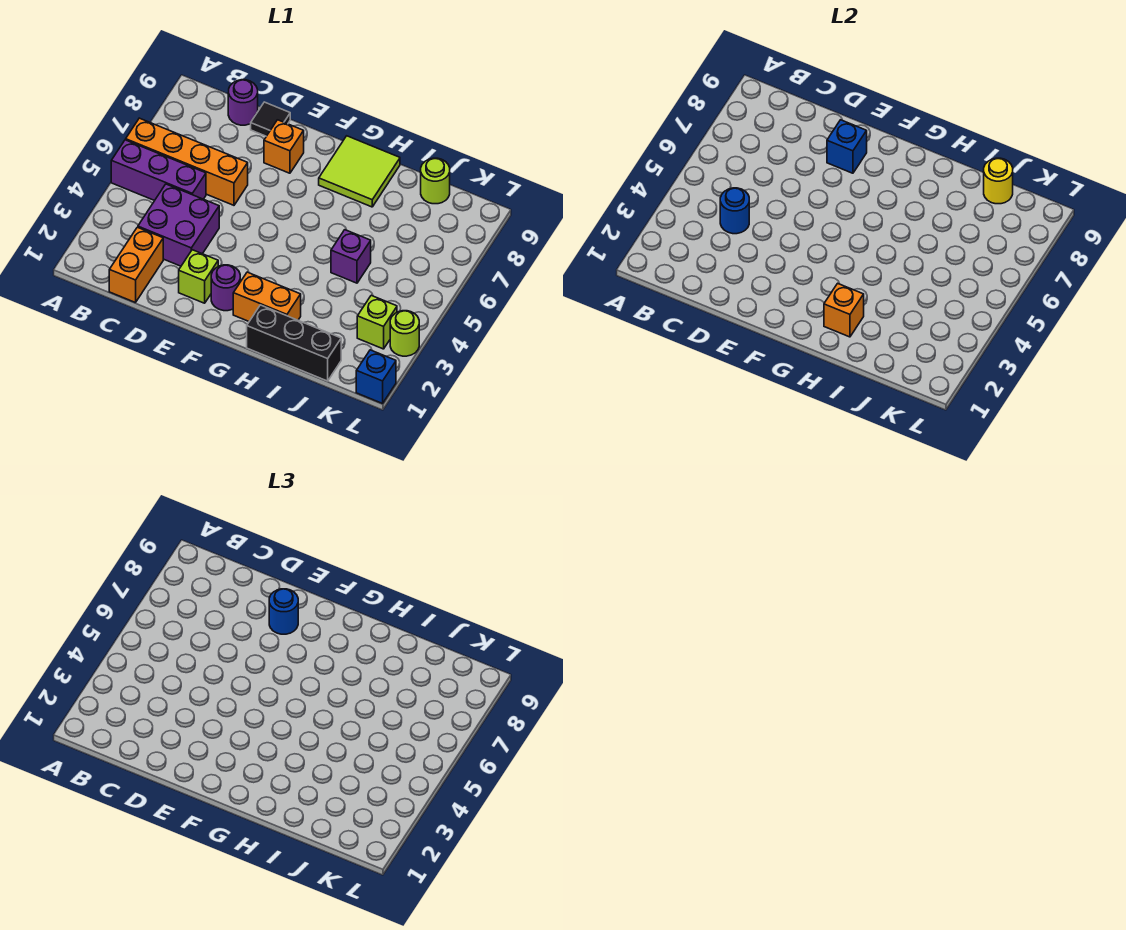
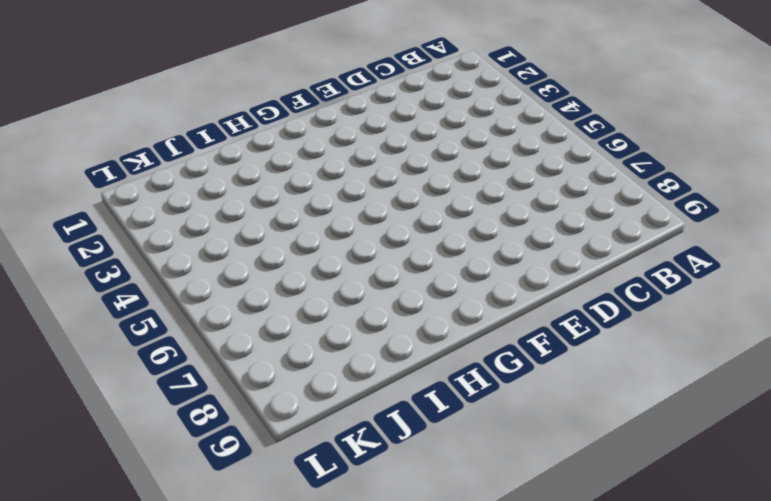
none -> purple 1x3 brick [111,140,206,201]
none -> orange 1x4 brick [126,118,248,205]
none -> orange 1x2 brick [109,227,163,303]

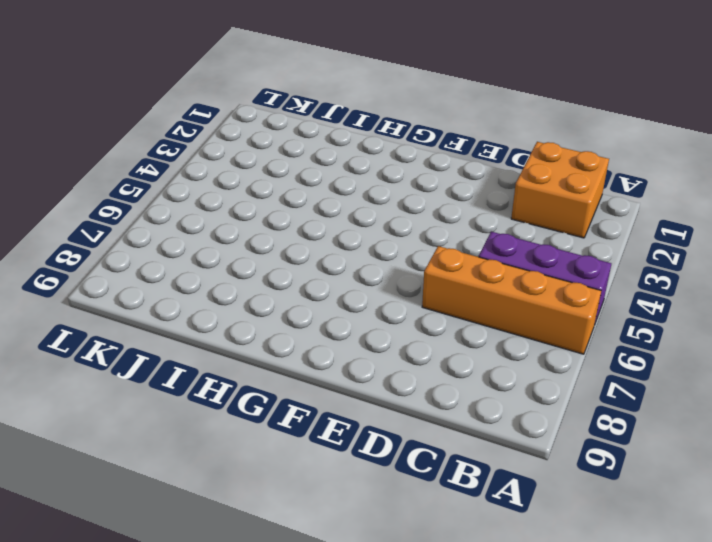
orange 2x2 brick [511,142,609,238] -> orange 1x2 brick [109,227,163,303]
none -> purple 2x2 brick [138,184,219,266]
none -> purple 1x1 round brick [228,80,258,125]
none -> black 1x1 tile [251,102,290,136]

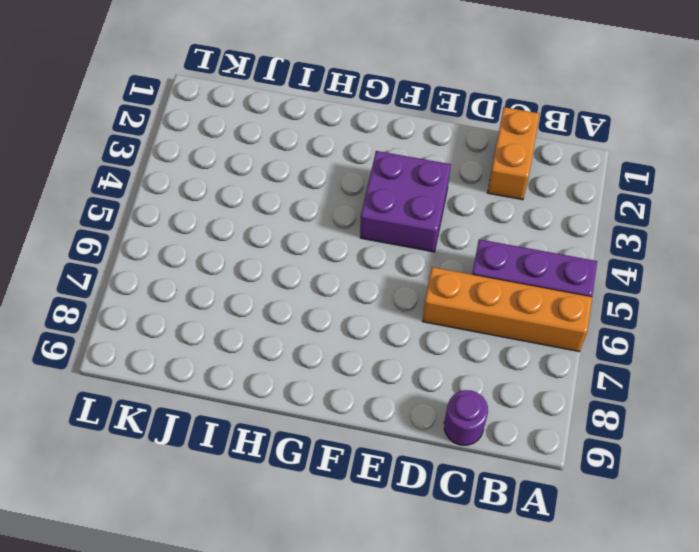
purple 2x2 brick [360,151,451,252] -> purple 2x2 brick moved to [138,184,219,266]
none -> black 1x1 tile [251,102,290,136]
none -> lime 1x1 brick [179,250,218,303]
none -> orange 1x1 brick [264,120,304,173]

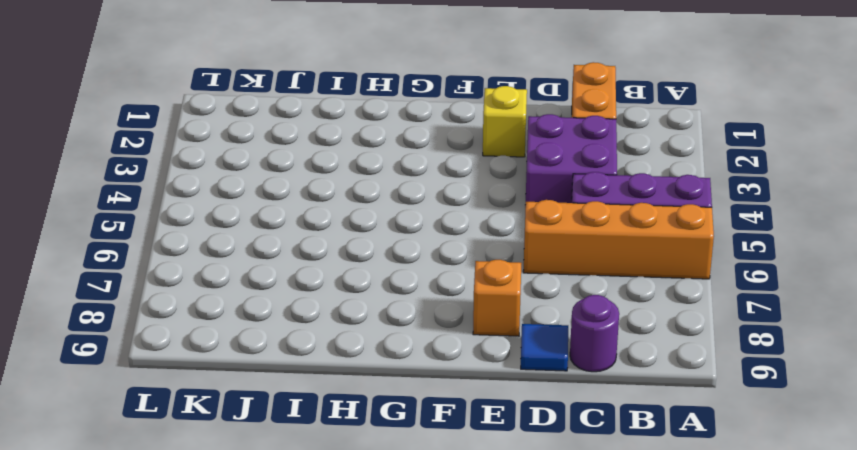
blue 1x1 tile [521,324,568,371] -> black 1x1 tile [251,102,290,136]
yellow 1x1 brick [483,86,527,157] -> lime 1x1 brick [179,250,218,303]
none -> purple 1x1 round brick [211,265,240,311]
none -> orange 1x2 brick [233,272,301,321]
none -> lime 2x2 tile [319,136,400,207]

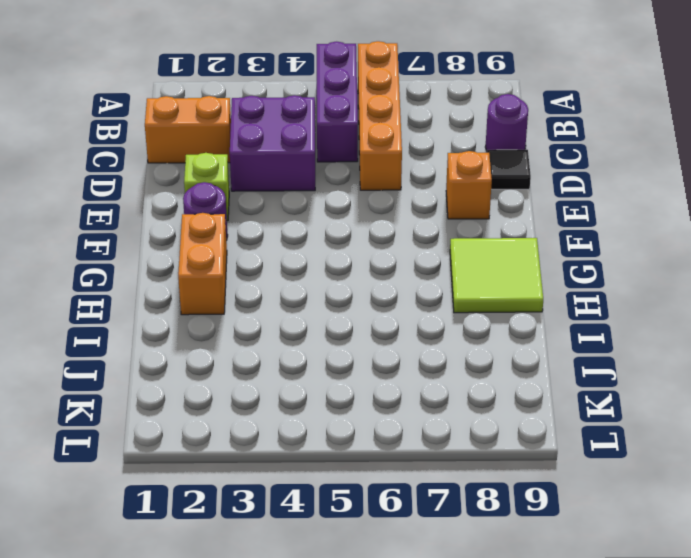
none -> black 1x3 brick [247,305,341,381]
none -> purple 1x1 brick [331,230,371,283]
none -> lime 1x1 round brick [421,158,450,204]

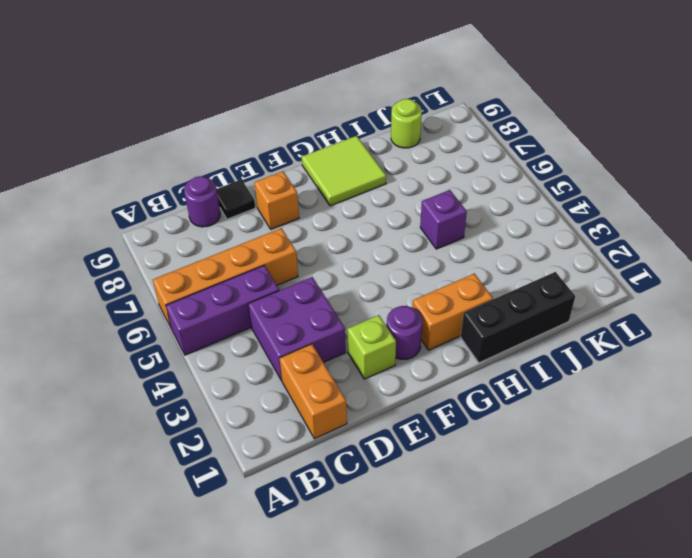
none -> lime 1x1 brick [357,295,397,349]
none -> blue 1x1 brick [356,350,396,404]
none -> lime 1x1 round brick [390,311,419,356]

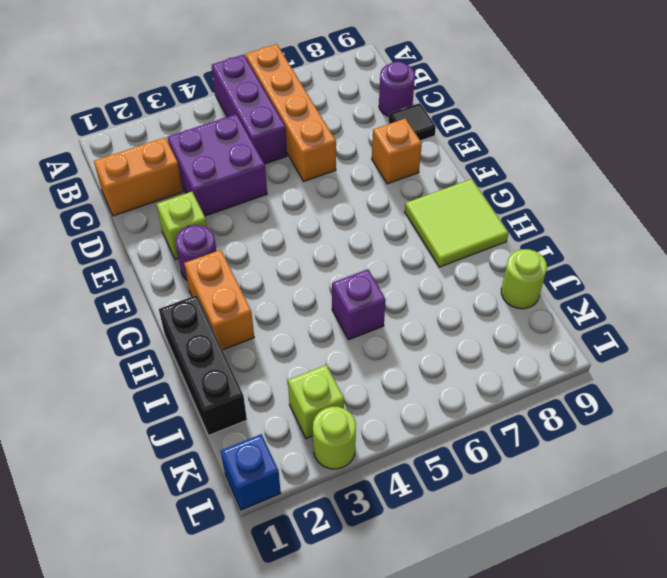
none -> blue 1x1 round brick [720,188,749,234]
none -> blue 1x1 brick [827,120,867,173]
none -> orange 1x1 brick [824,283,864,337]

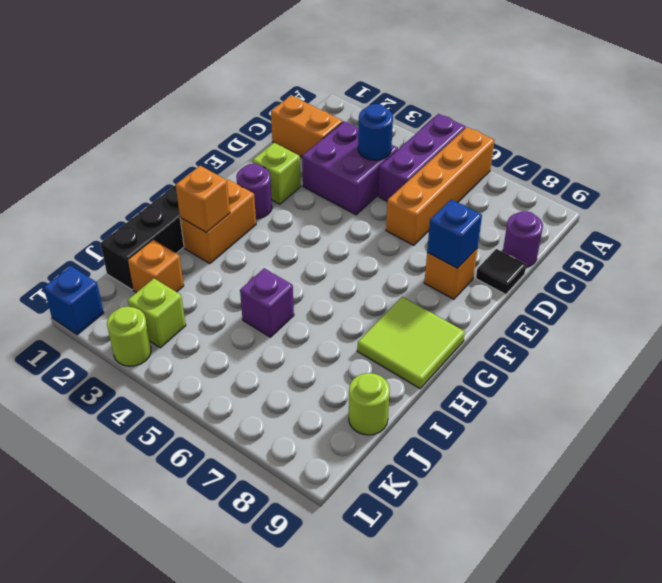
orange 1x1 brick [128,240,184,293] -> none
none -> yellow 1x1 round brick [984,158,1013,204]
none -> blue 1x1 round brick [269,589,298,634]

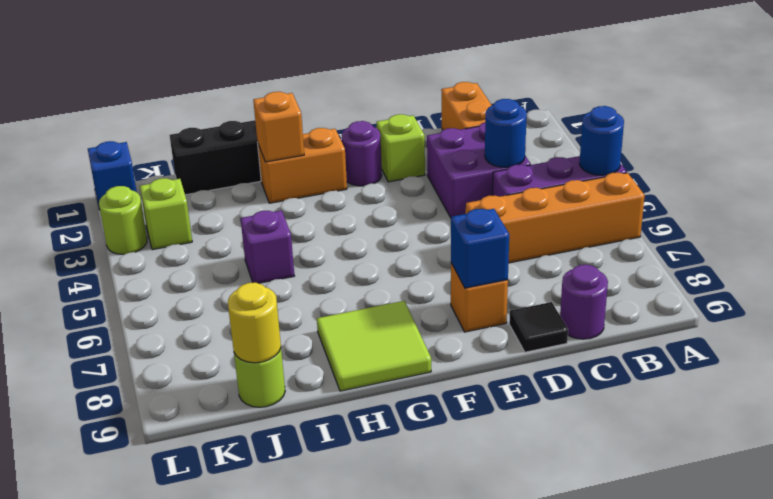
blue 1x1 round brick [579,106,624,175] -> blue 1x1 round brick moved to [269,589,298,634]

